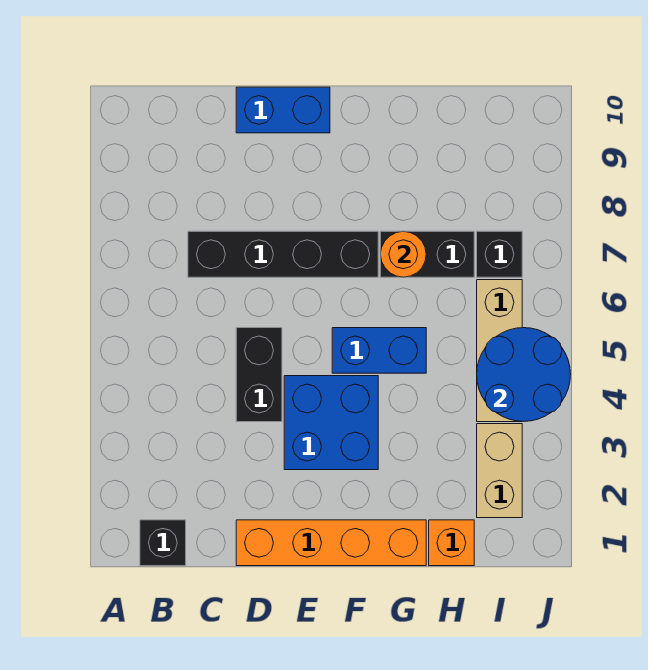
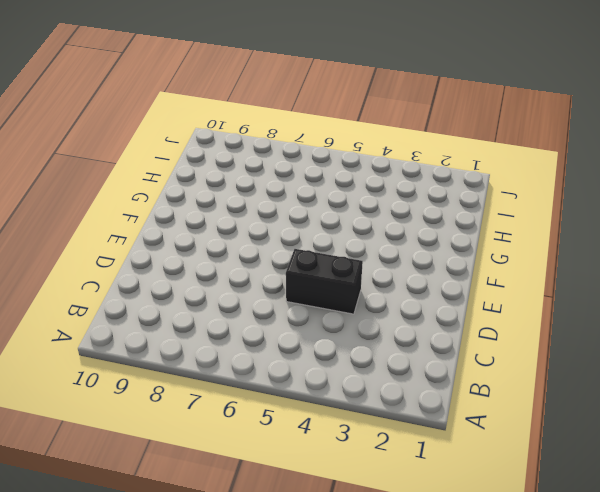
none -> black 1x1 brick [140,520,186,566]
none -> black 1x4 brick [188,231,378,277]
none -> orange 1x4 brick [236,520,426,566]

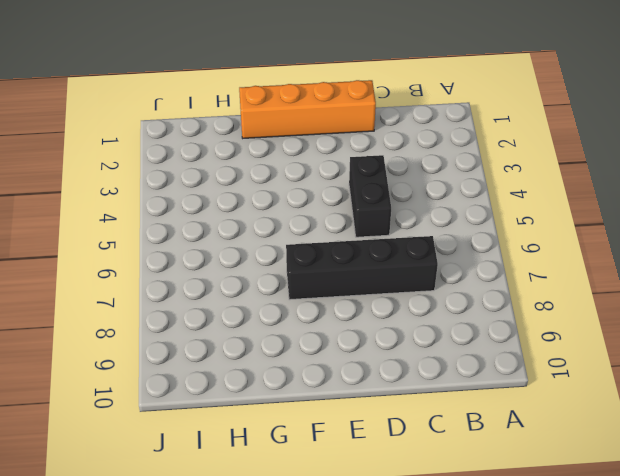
none -> black 1x1 brick [140,520,186,566]
none -> blue 1x2 brick [236,87,330,133]
none -> blue 2x2 brick [284,376,378,470]

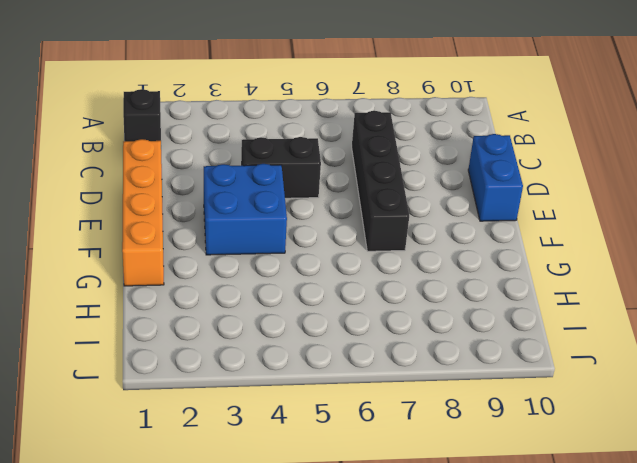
none -> blue 1x2 brick [332,328,426,373]
none -> black 1x2 brick [380,231,474,277]
none -> orange 1x1 brick [429,520,474,566]

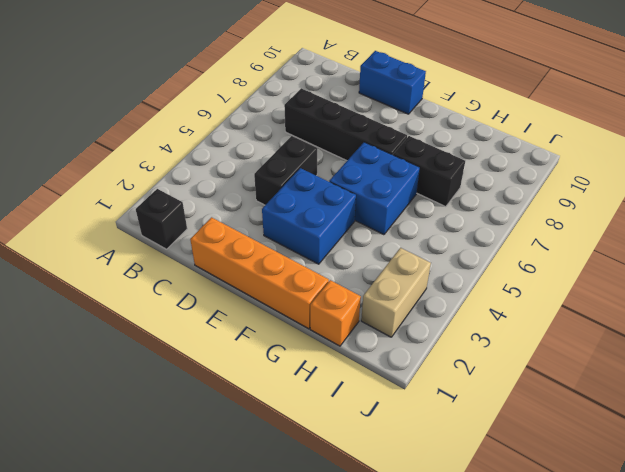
blue 2x2 brick [329,142,420,235] -> blue 1x2 brick [332,328,426,373]
none -> tan 1x3 brick [477,280,522,422]
none -> black 1x1 brick [477,231,522,277]
none -> orange 1x1 round brick [381,231,426,277]

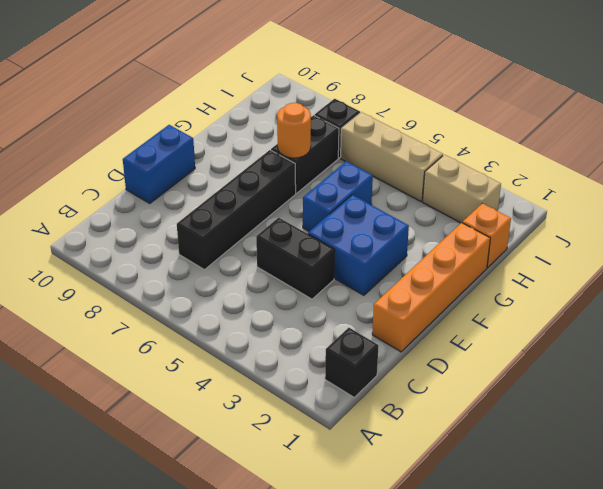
none -> blue 2x2 round brick [477,328,571,421]

